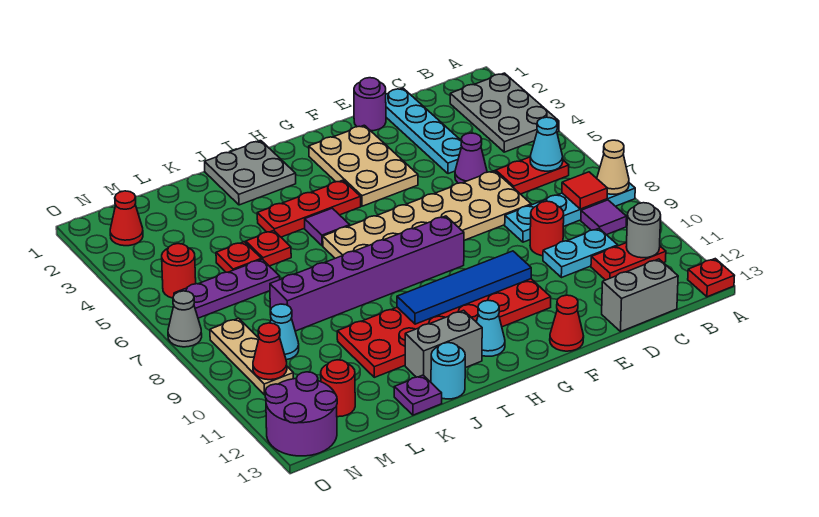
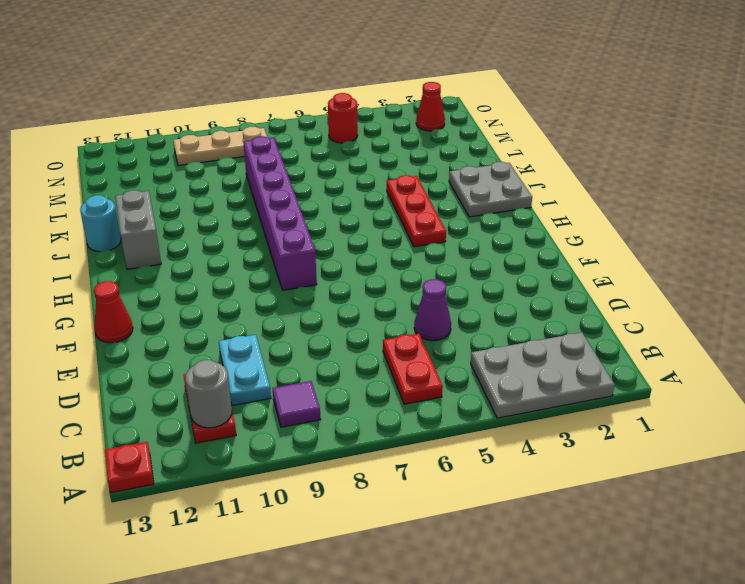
none -> cyan 1x4 plate [505,183,635,242]
none -> grey 1x2 brick [602,259,678,331]
none -> cyan 1x4 plate [386,88,462,174]
none -> tan 2x6 plate [323,171,531,258]

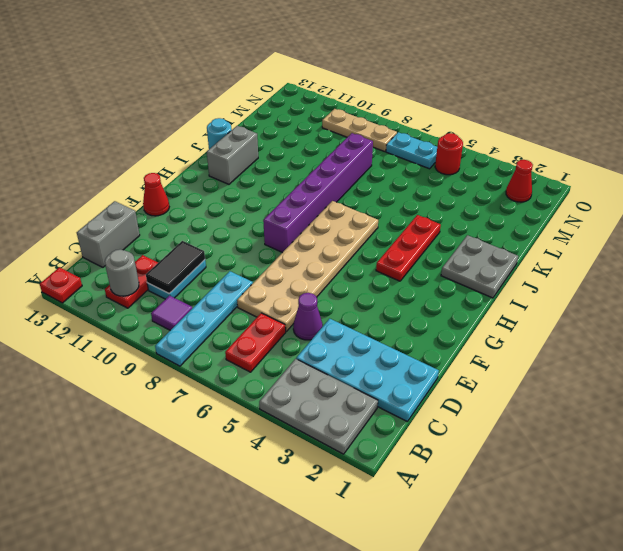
cyan 2x4 plate [296,319,439,421] -> cyan 1x4 plate [386,88,462,174]
black 1x2 tile [146,241,205,293] -> none
cyan 1x2 plate [386,132,437,169] -> purple 1x3 plate [174,259,280,318]
none -> red 1x1 round brick [530,201,564,256]
none -> purple 1x1 round brick [354,78,386,131]
none -> tan 2x3 plate [309,125,418,206]
none -> red 2x6 plate [337,279,551,377]

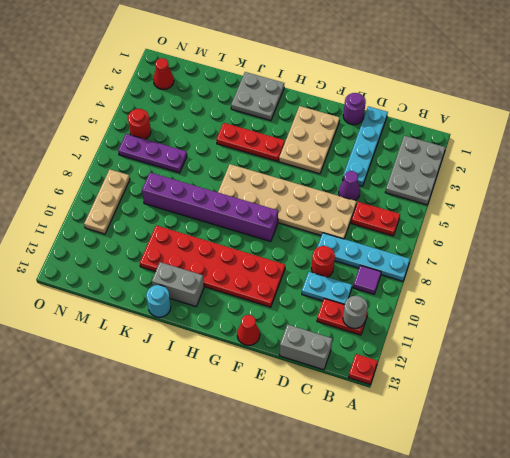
none -> cyan 1x1 cone [476,300,505,356]
none -> purple 1x1 tile [305,208,350,246]
none -> red 1x1 plate [246,231,291,266]
none -> purple 1x1 plate [394,375,442,415]

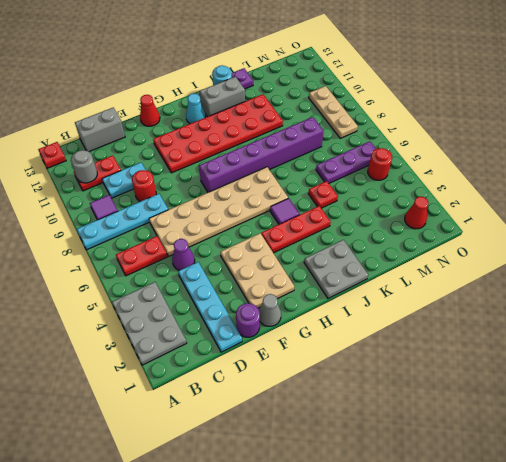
grey 1x1 cone [259,294,281,326] -> grey 1x1 cone moved to [168,291,202,347]
none -> red 1x1 plate [216,242,261,272]
none -> cyan 1x1 cone [270,304,299,360]
none -> red 1x1 round brick [321,360,355,417]
none -> purple 2x2 round brick [265,372,337,456]

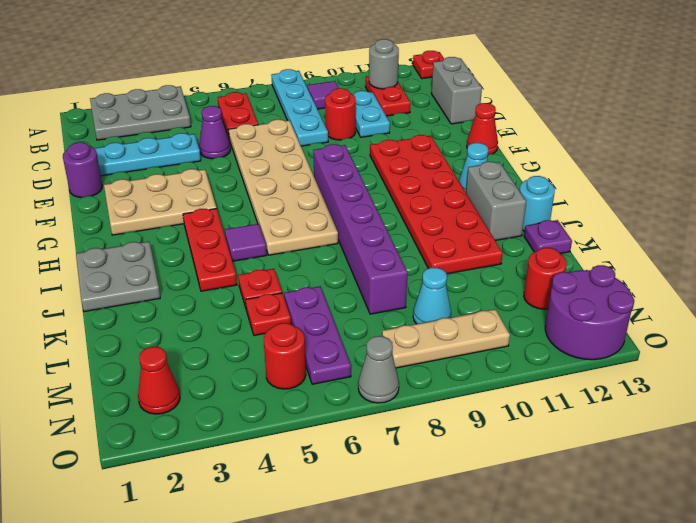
none -> tan 1x1 cone [597,140,629,194]
none -> cyan 1x1 cone [530,117,563,171]
none -> red 1x1 tile [562,172,607,209]
none -> blue 1x4 tile [397,251,531,324]

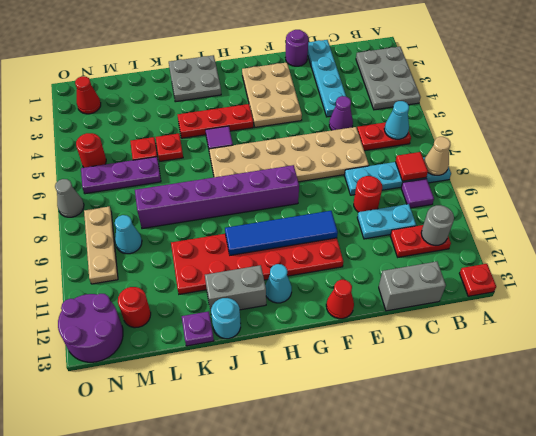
none -> red 1x1 cone [253,323,287,380]

